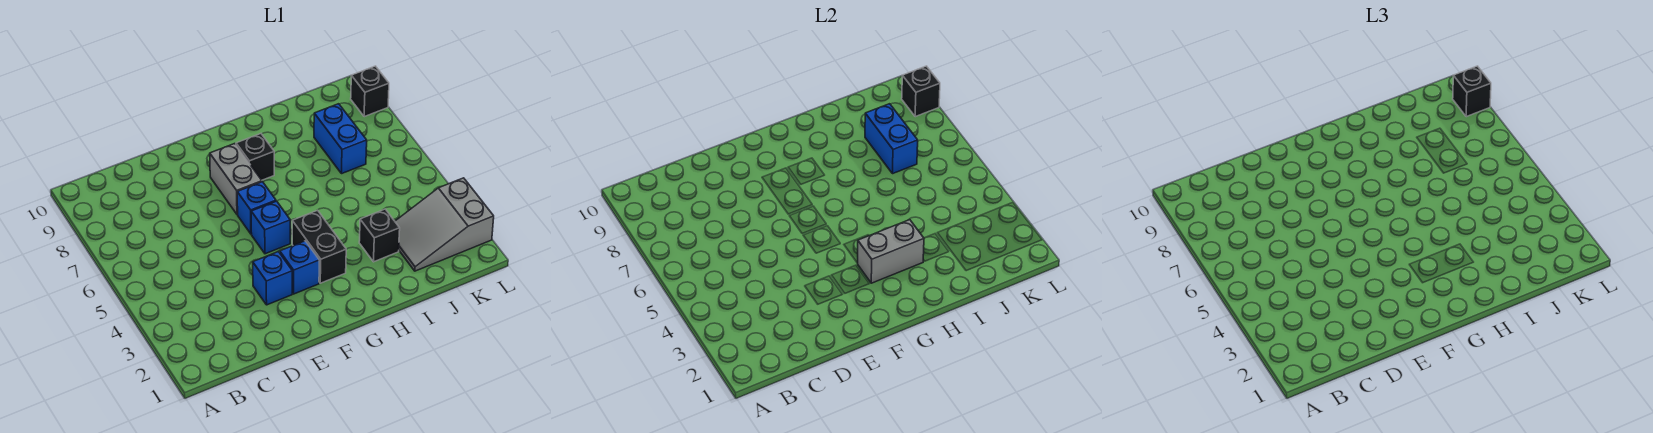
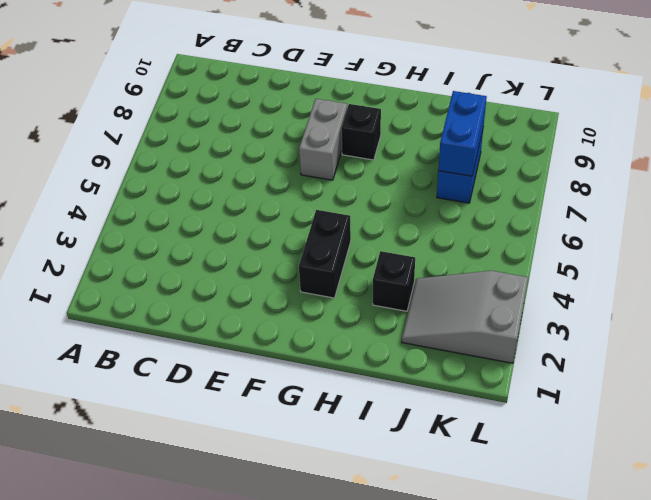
none -> blue 1x1 brick [253,252,292,305]
none -> blue 1x1 brick [280,241,319,294]
none -> blue 1x1 brick [251,201,290,254]

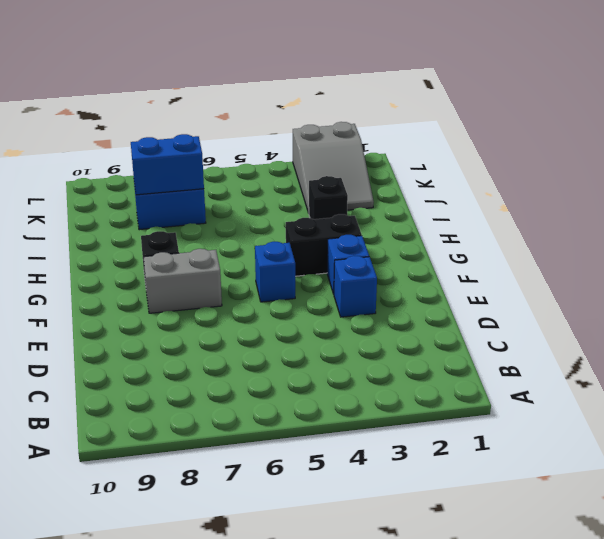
none -> blue 1x1 brick [237,182,276,234]
none -> black 1x1 brick [351,66,389,117]
none -> grey 1x2 brick [858,220,924,283]

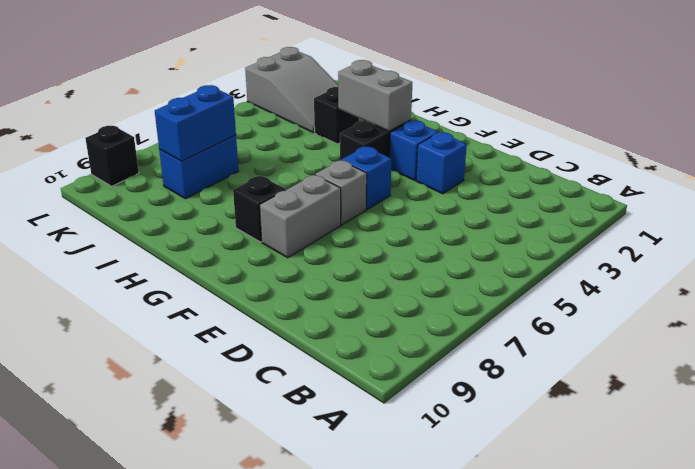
grey 1x1 brick [315,160,367,225] -> blue 1x1 brick [237,182,276,234]
none -> black 1x1 brick [902,66,940,117]
none -> black 1x1 brick [1453,66,1491,117]

